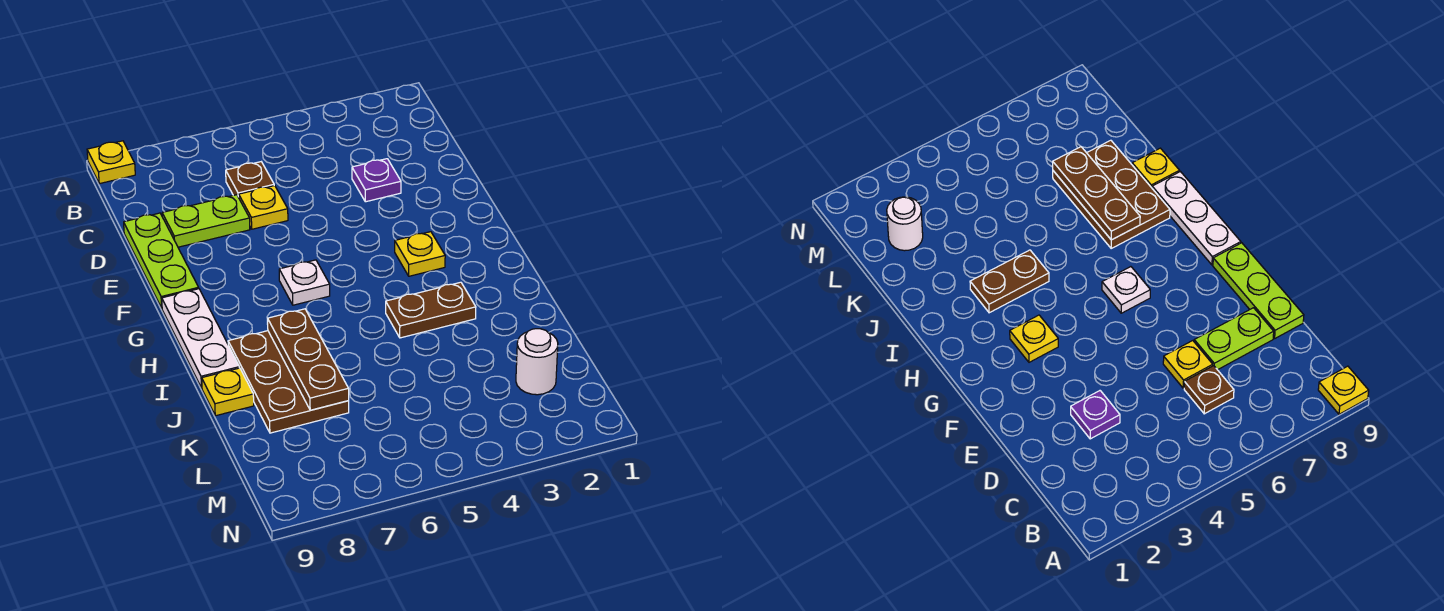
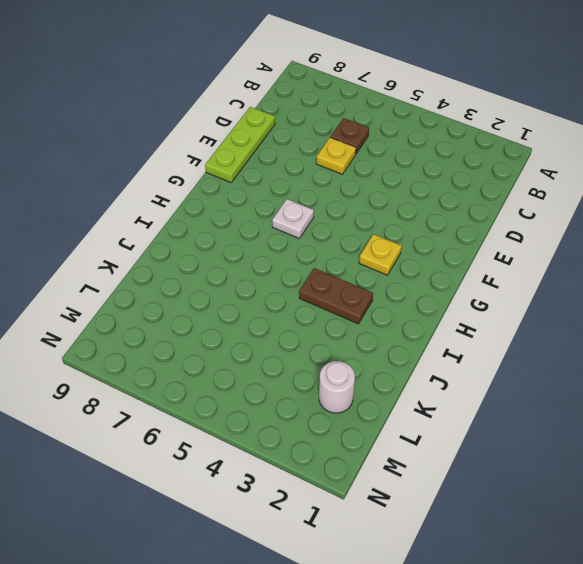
none -> yellow 1x1 plate [87,141,135,184]
none -> purple 1x1 plate [352,159,401,202]
none -> lime 1x2 plate [162,195,250,247]

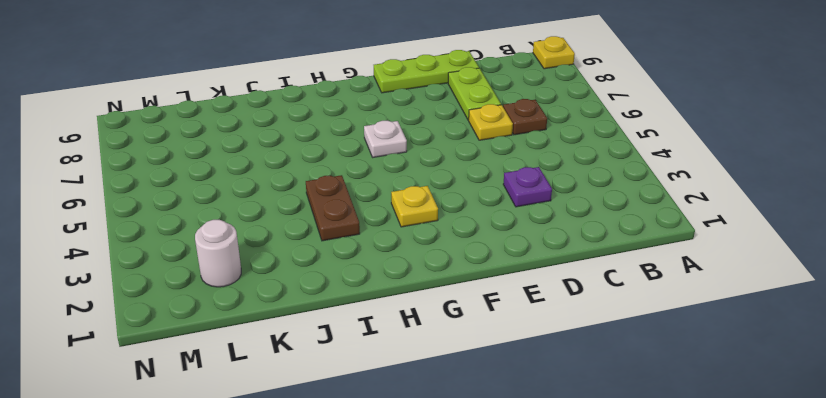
none -> white 1x3 plate [162,289,239,388]
none -> brown 2x3 plate [228,331,349,433]
none -> yellow 1x1 plate [202,368,254,416]

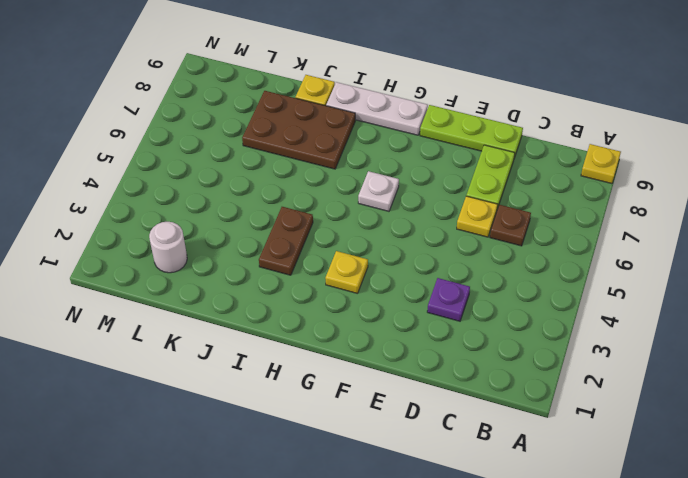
none -> brown 1x3 plate [267,309,349,410]

